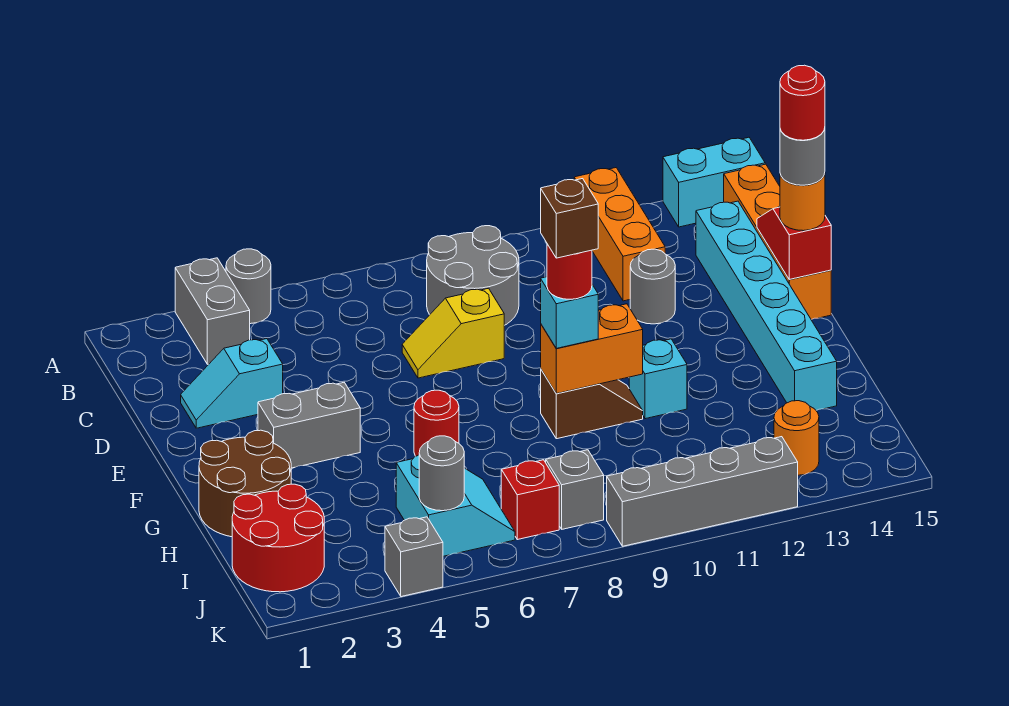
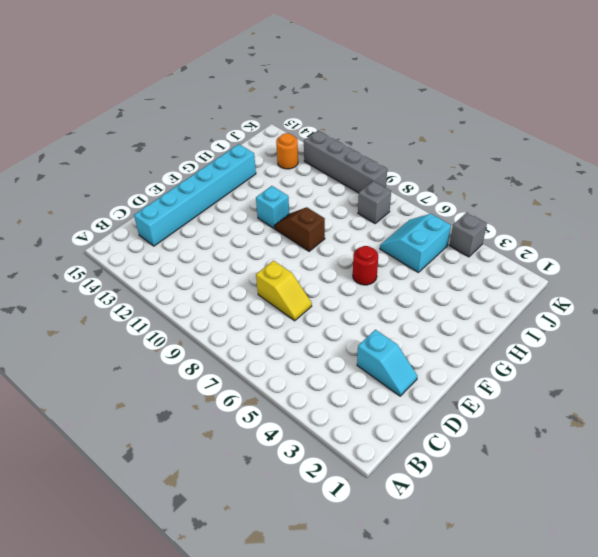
none -> grey 1x2 brick [175,258,250,364]
none -> grey 1x1 round brick [226,249,271,324]
none -> orange 1x3 brick [574,168,665,301]
none -> cyan 1x2 brick [663,137,765,227]

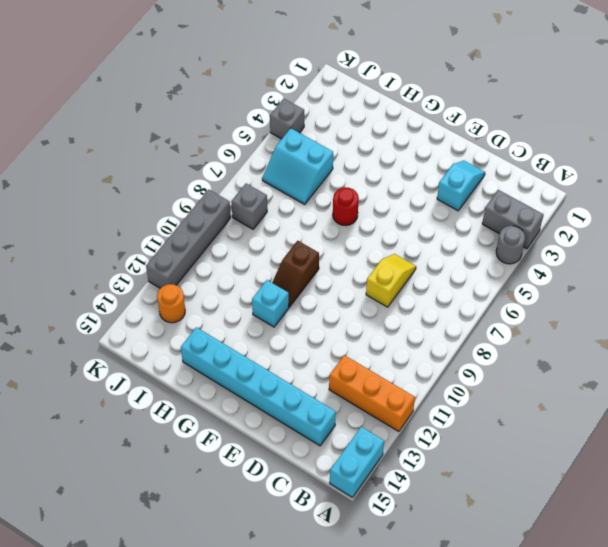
none -> grey 2x2 round brick [427,226,519,325]
none -> orange 1x4 brick [724,164,831,320]
none -> grey 1x1 round brick [630,249,675,324]
none -> grey 1x2 brick [258,383,360,468]

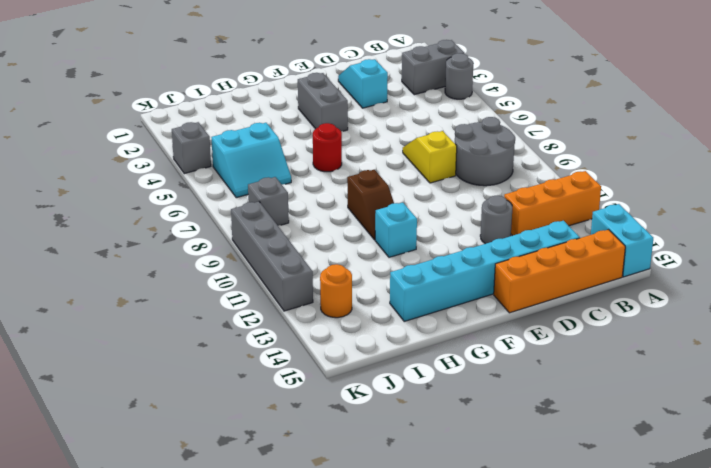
none -> brown 2x2 round brick [199,430,291,537]
none -> red 2x2 round brick [232,484,324,592]
none -> red 1x1 brick [501,460,559,540]
none -> red 1x2 slope [757,207,831,279]

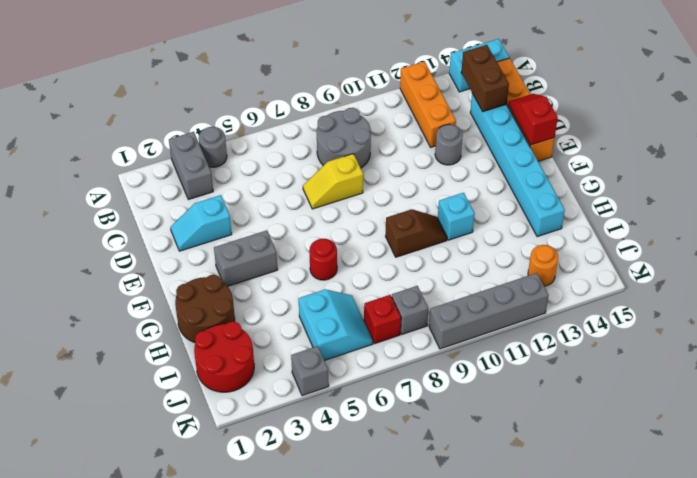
brown 1x2 brick [461,45,509,112] -> none
none -> orange 1x2 brick [541,304,643,394]
none -> grey 1x1 round brick [419,436,464,511]
none -> orange 1x1 round brick [780,173,825,231]
none -> cyan 1x1 brick [541,277,598,348]

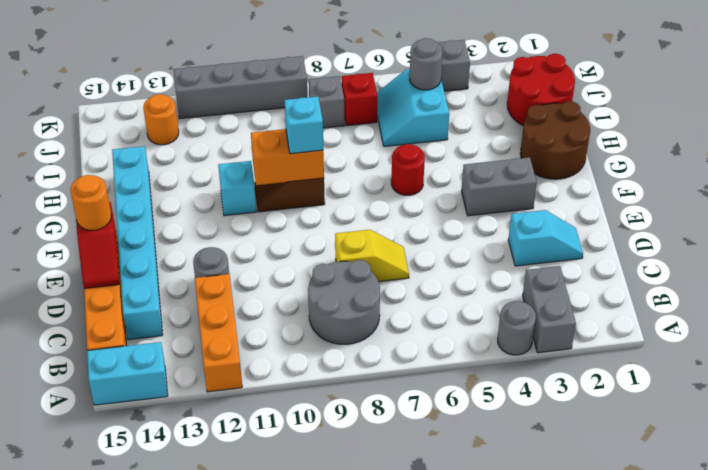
none -> grey 1x1 round brick [780,128,825,185]
none -> red 1x1 round brick [547,244,592,299]
none -> red 1x1 round brick [780,65,825,140]
none -> brown 1x1 brick [541,179,598,258]

